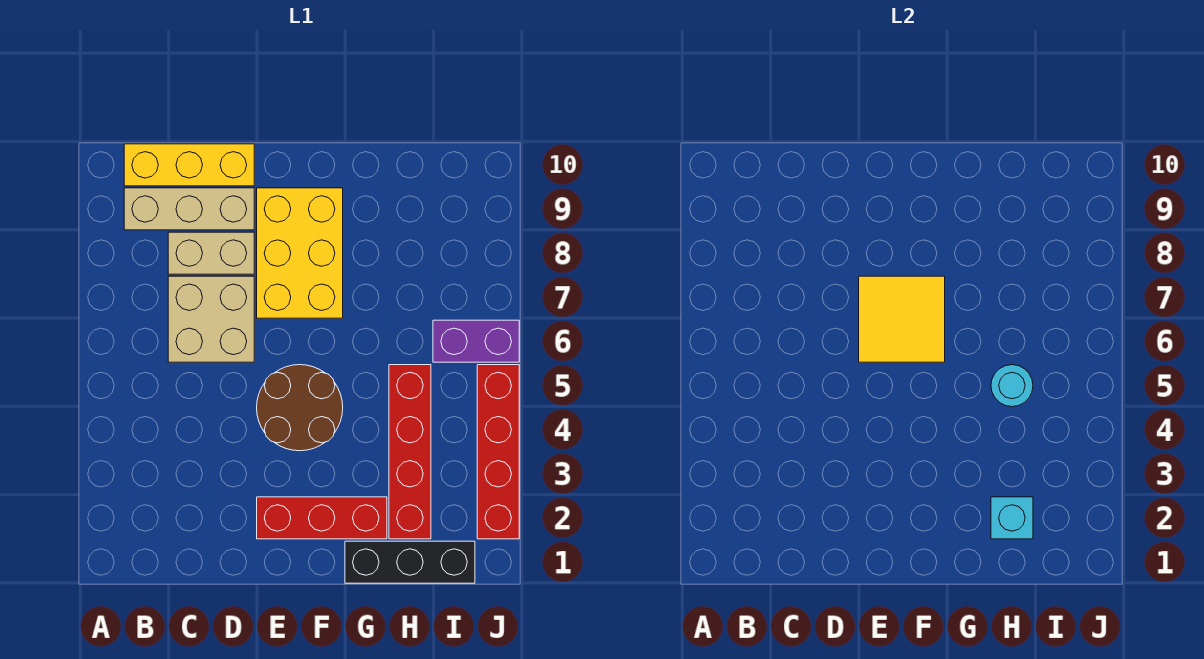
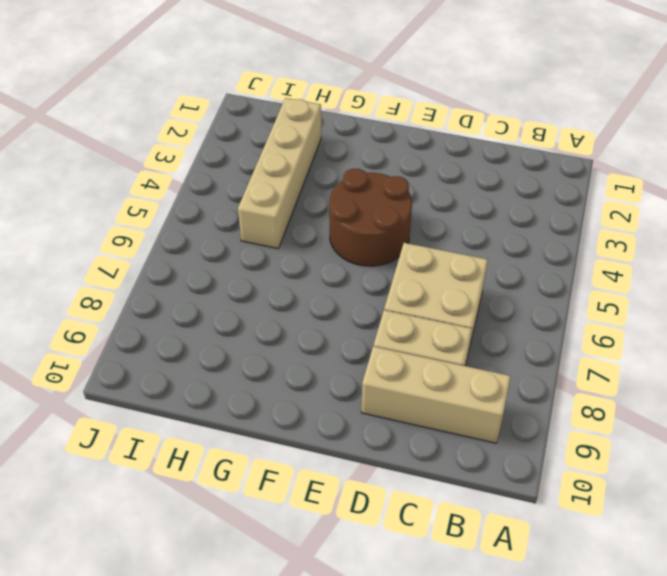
tan 1x4 brick [238,98,321,249] -> red 1x4 brick [389,365,431,539]
none -> yellow 1x3 brick [124,144,254,186]
none -> red 1x3 brick [257,497,387,539]
none -> yellow 2x3 brick [257,188,343,318]

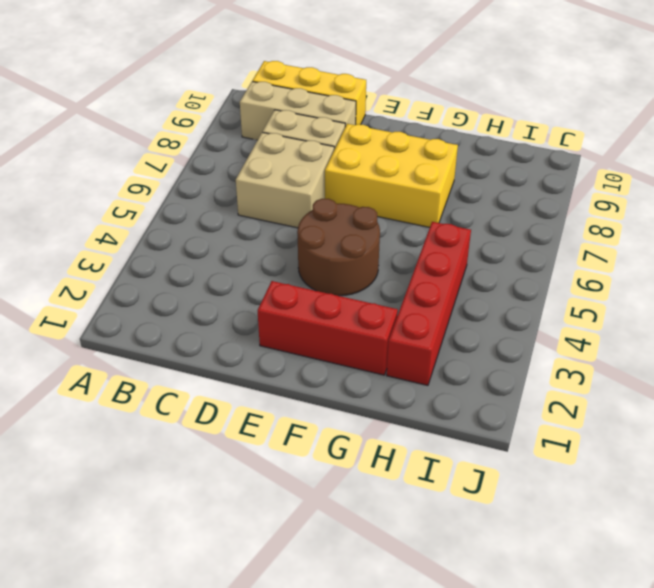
yellow 2x3 brick [325,124,458,227] -> yellow 2x3 brick turned to [257,188,343,318]
none -> black 1x3 brick [345,541,475,583]
none -> purple 1x2 brick [433,320,519,362]
none -> red 1x4 brick [477,365,519,539]

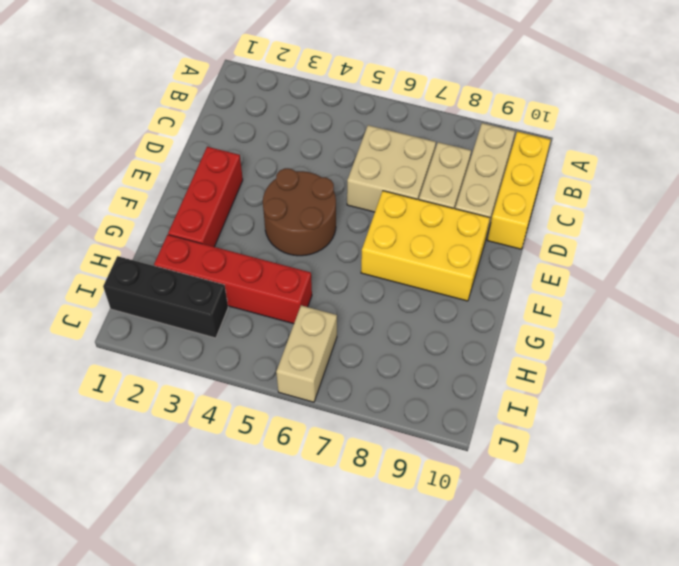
black 1x3 brick [103,256,228,338] -> black 1x3 brick turned to [345,541,475,583]
tan 1x2 brick [276,305,337,402] -> purple 1x2 brick [433,320,519,362]
none -> red 1x4 brick [477,365,519,539]
none -> yellow 2x2 tile [859,276,945,362]
none -> cyan 1x1 brick [991,497,1033,539]

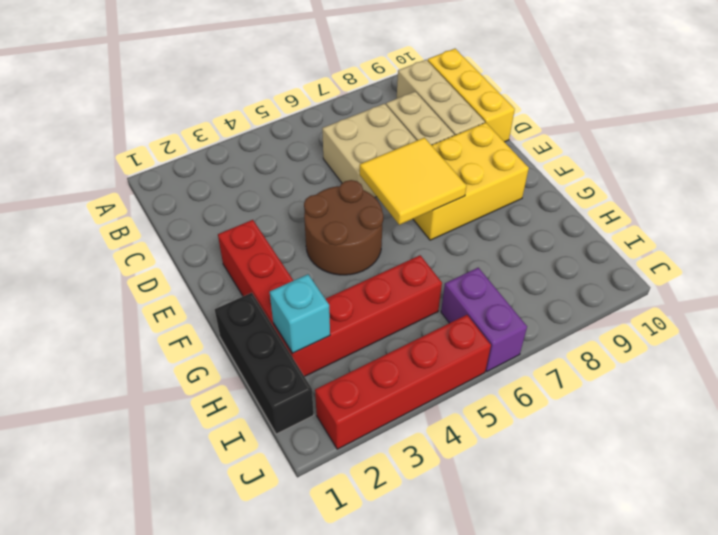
none -> cyan 1x1 round brick [991,365,1033,407]

